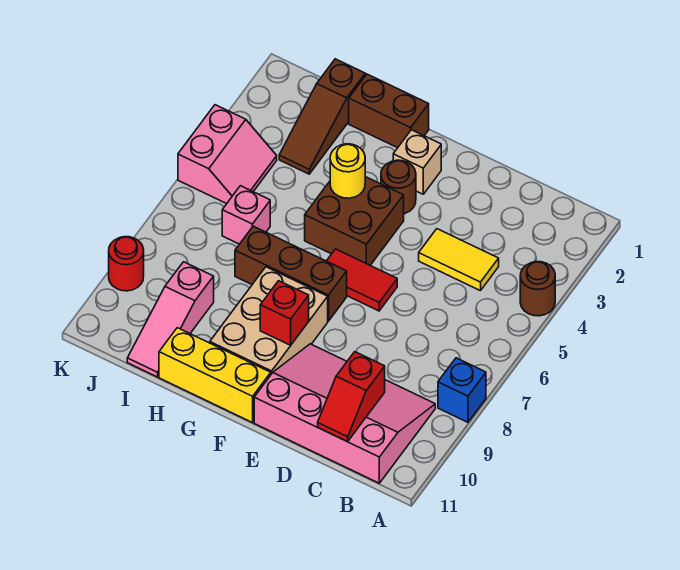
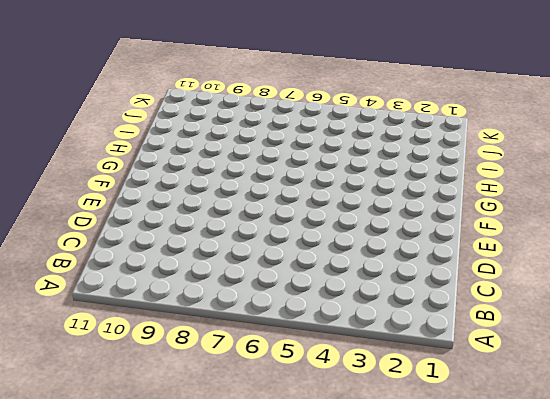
none -> brown 1x1 round brick [520,262,555,316]
none -> blue 1x1 brick [438,358,486,422]
none -> pink 3x4 slope [254,344,435,483]

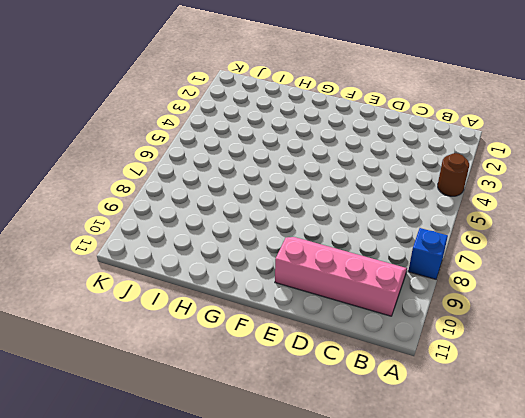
pink 2x4 slope [275,237,407,316] -> pink 3x4 slope [254,344,435,483]
none -> yellow 1x2 tile [419,229,499,291]
none -> red 1x2 tile [327,249,397,311]
none -> tan 1x1 brick [393,130,441,194]

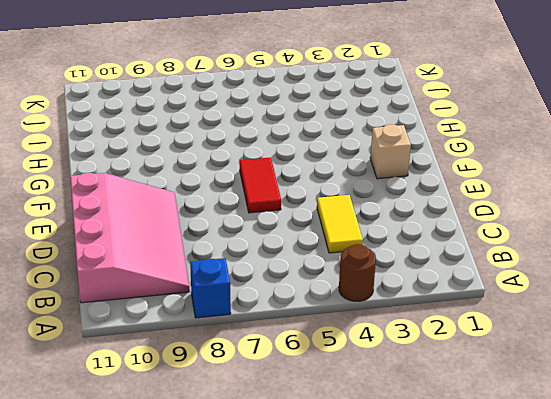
none -> brown 1x1 round brick [381,160,416,214]
none -> brown 2x2 brick [305,177,404,265]
none -> brown 1x3 brick [235,226,347,321]

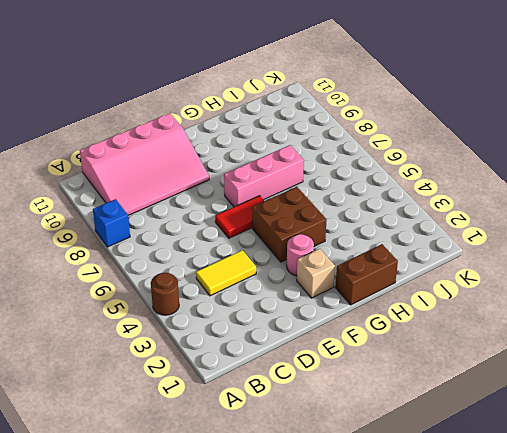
pink 1x1 round brick [287,234,314,276] -> brown 1x1 round brick [381,160,416,214]
pink 1x3 brick [224,145,304,207] -> brown 1x3 brick [235,226,347,321]
none -> tan 2x3 brick [210,267,328,374]
none -> yellow 1x3 brick [159,328,271,423]
none -> brown 1x3 slope [279,59,365,174]

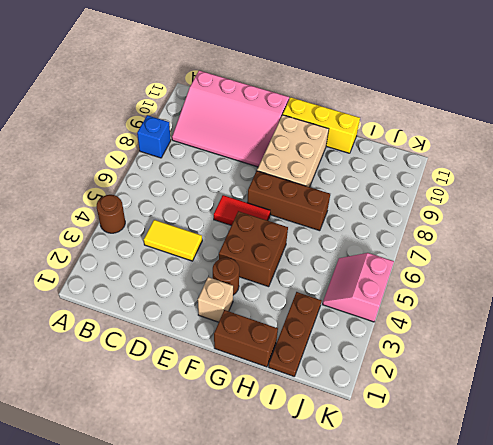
brown 1x3 plate [268,292,322,376] -> brown 1x3 slope [279,59,365,174]
none -> pink 1x1 brick [222,186,270,244]
none -> pink 1x3 slope [127,262,214,377]
none -> red 1x1 round brick [109,237,144,291]

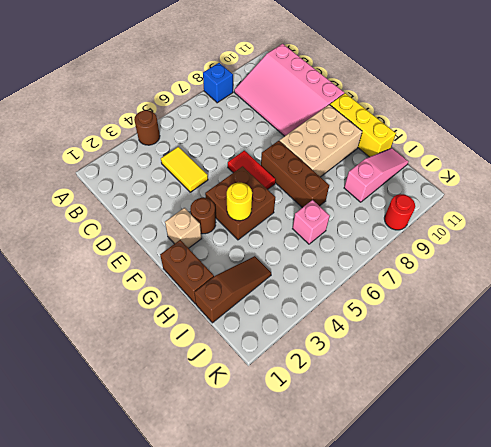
none -> pink 2x2 slope [178,105,277,204]
none -> red 1x2 slope [318,352,385,442]
none -> red 1x1 brick [260,281,309,345]

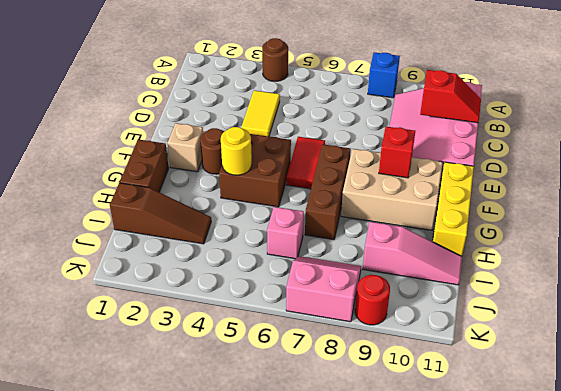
pink 2x2 slope [286,256,361,322] -> pink 2x2 slope moved to [178,105,277,204]

